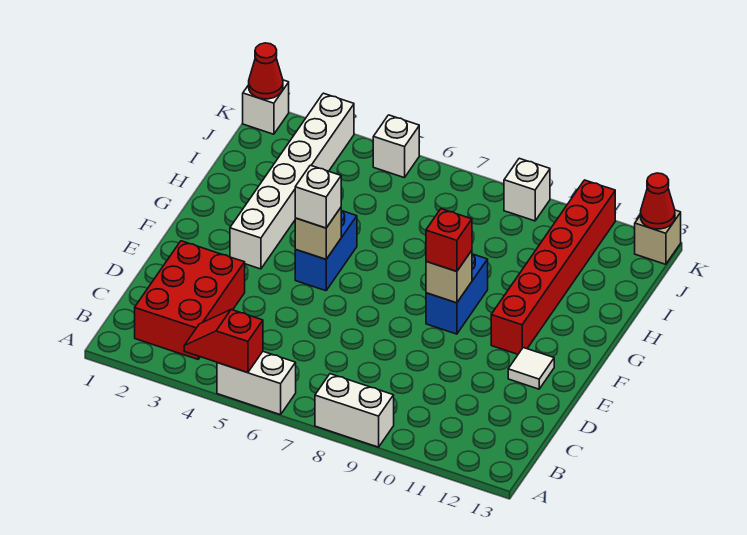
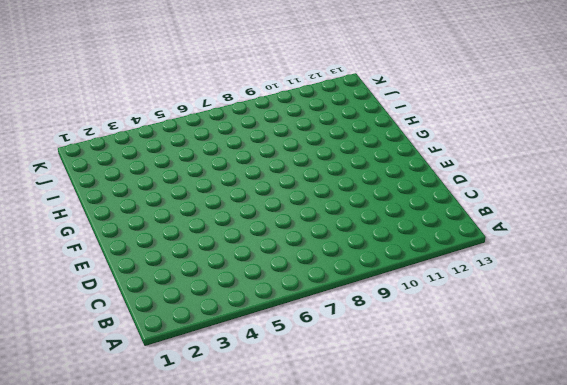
none -> white 1x2 brick [217,352,296,415]
none -> white 1x2 brick [315,374,394,447]
none -> red 2x3 brick [135,241,245,359]

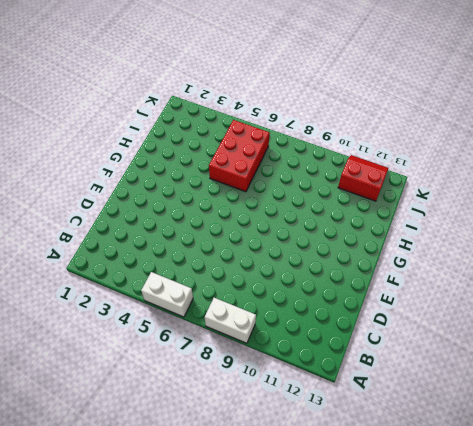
red 2x3 brick [209,120,270,192] -> red 2x3 brick moved to [135,241,245,359]
red 2x2 slope [338,155,388,201] -> red 1x6 brick [491,180,615,354]
none -> white 1x1 tile [508,348,554,389]
none -> white 1x6 brick [230,93,354,269]
none -> blue 1x2 brick [295,211,357,291]

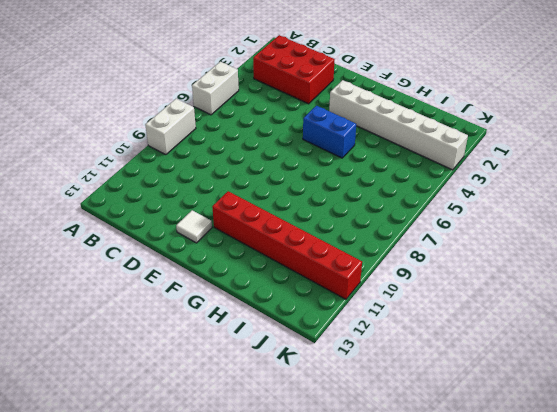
none -> blue 1x2 brick [426,254,488,334]
none -> white 1x1 brick [243,80,289,134]
none -> white 1x1 brick [373,115,419,178]

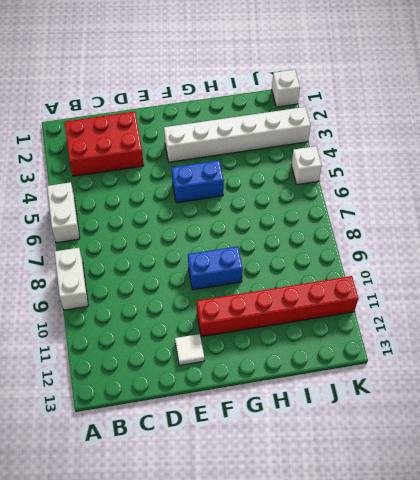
none -> white 1x1 brick [504,158,550,221]
none -> tan 1x1 brick [635,210,681,264]
none -> red 1x2 slope [184,310,263,373]

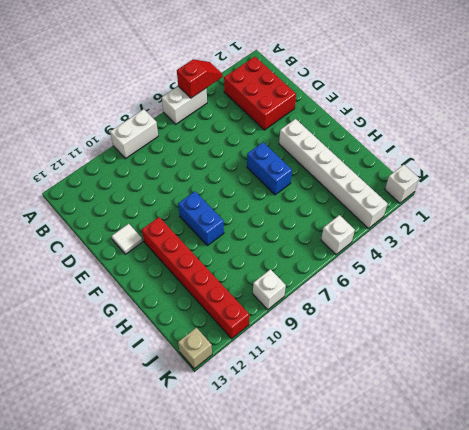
none -> tan 1x1 brick [295,208,341,259]
none -> tan 1x1 brick [426,251,472,303]
none -> red 1x1 cone [249,43,283,99]

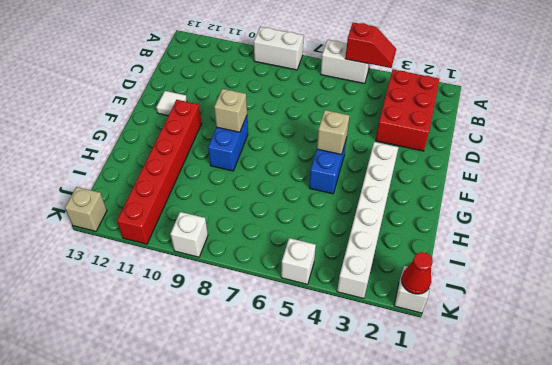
none -> red 1x1 cone [641,173,675,229]
none -> white 1x1 brick [295,165,341,228]
none -> red 1x1 brick [426,209,472,271]

